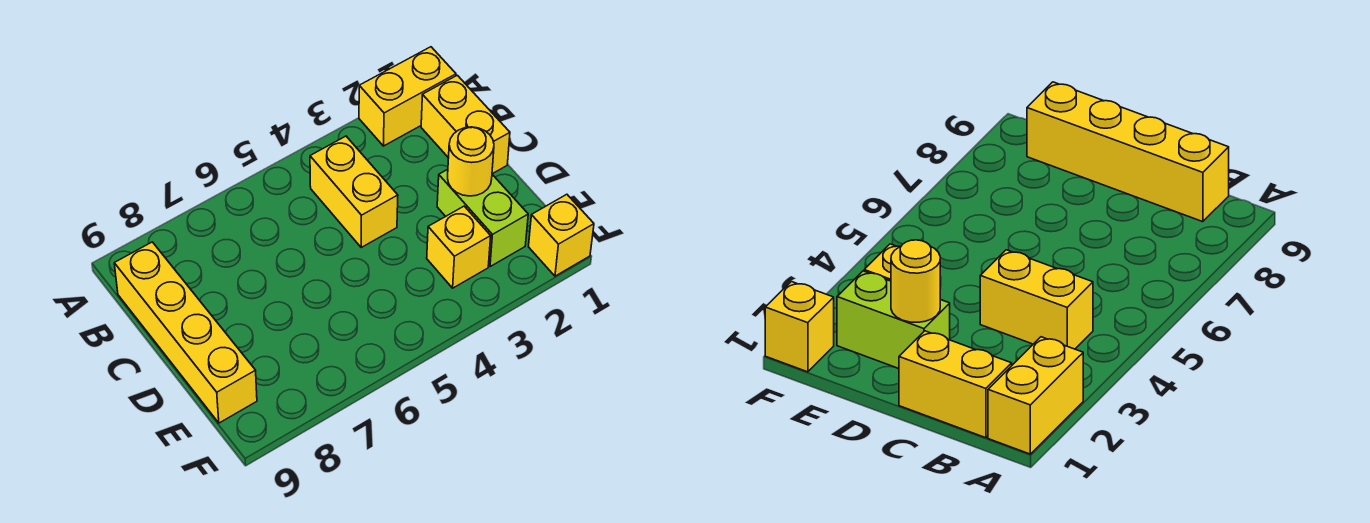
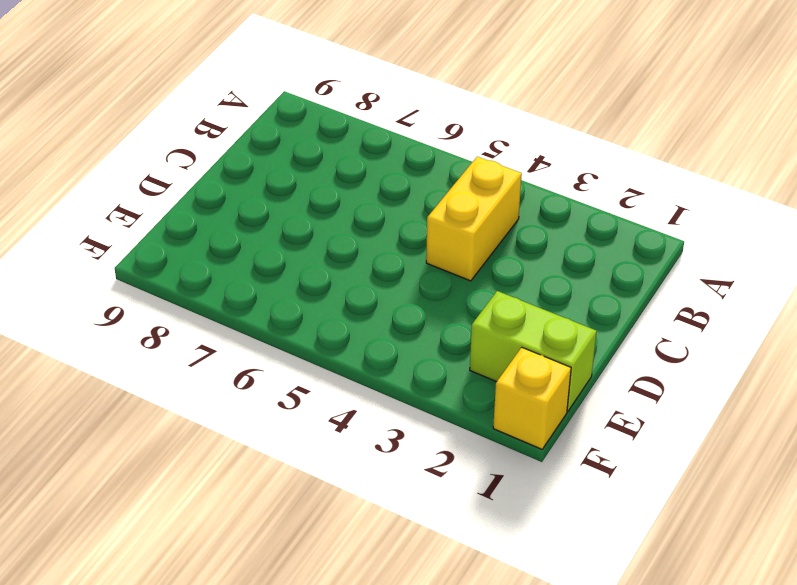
lime 1x2 brick [470,291,597,411] -> lime 1x2 brick turned to [437,169,528,267]
none -> yellow 1x2 brick [359,47,456,146]
none -> yellow 1x2 brick [421,75,510,174]

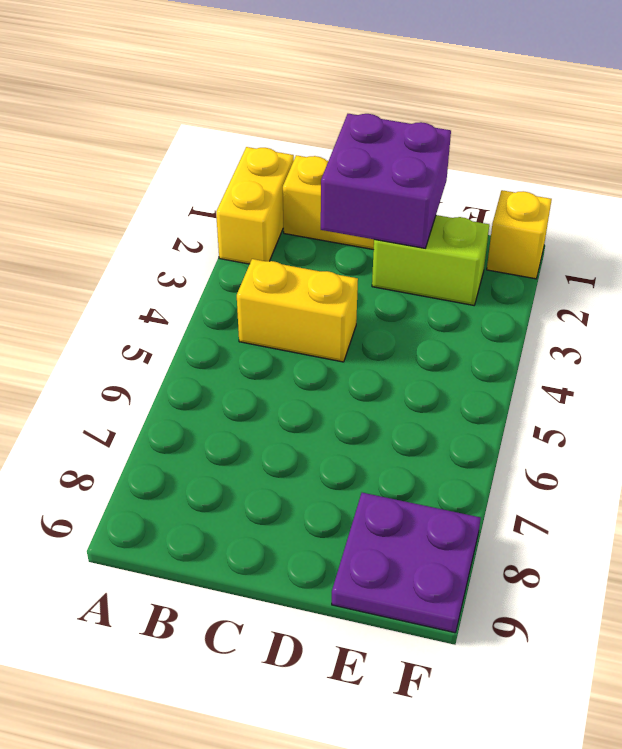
purple 2x2 brick [321,114,451,248] -> yellow 1x1 round brick [448,127,494,196]
purple 2x2 plate [332,493,481,633] -> yellow 1x4 brick [114,242,257,423]
none -> yellow 1x1 brick [427,206,491,288]

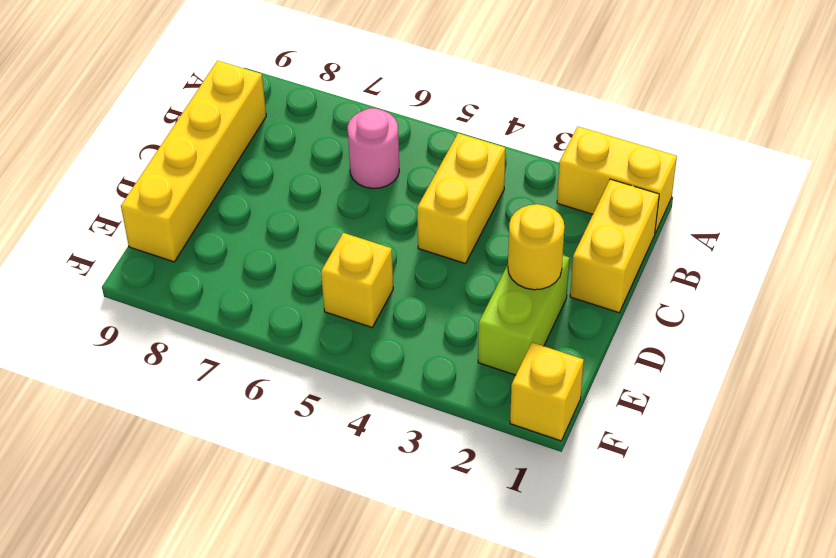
pink 1x1 round brick [347,108,399,189] -> none
yellow 1x1 brick [321,233,393,327] -> yellow 1x1 brick moved to [427,206,491,288]

